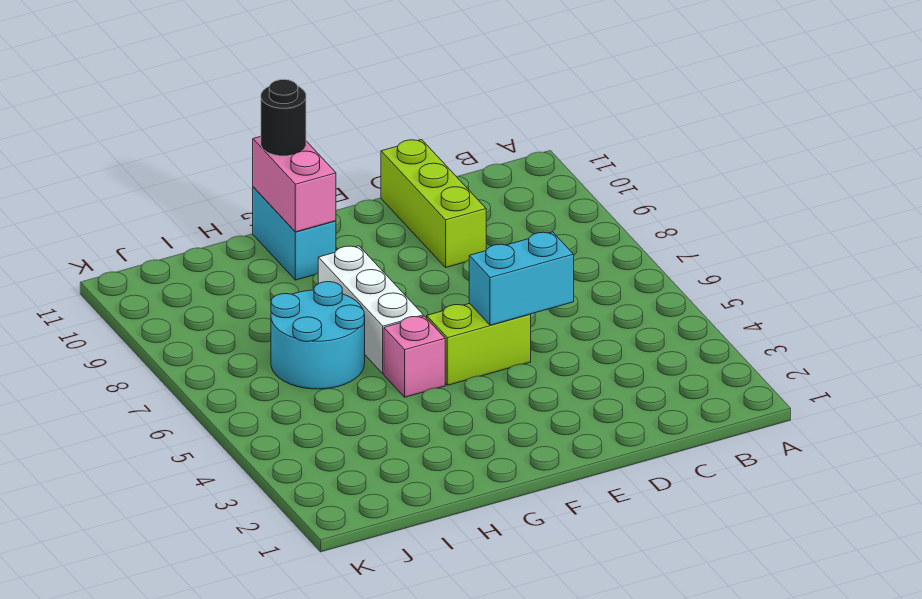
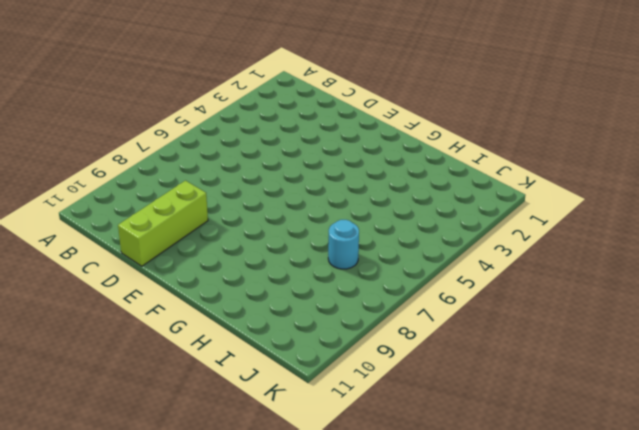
cyan 1x1 round brick [328,220,359,269] -> cyan 2x2 round brick [271,282,365,389]
none -> lime 1x2 brick [427,303,531,385]
none -> pink 1x1 brick [384,316,445,397]

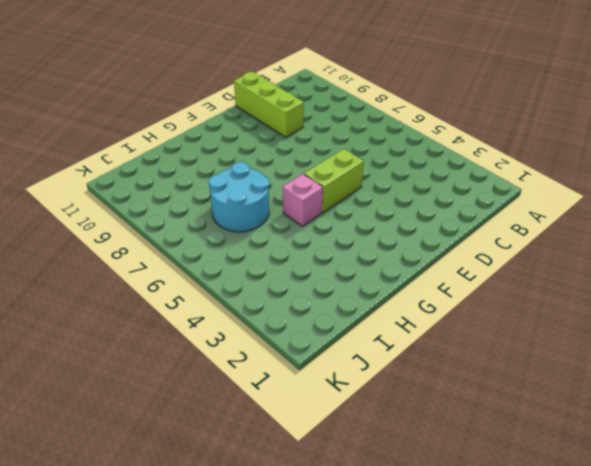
none -> white 1x3 brick [318,246,423,374]
none -> cyan 1x2 brick [253,187,336,280]

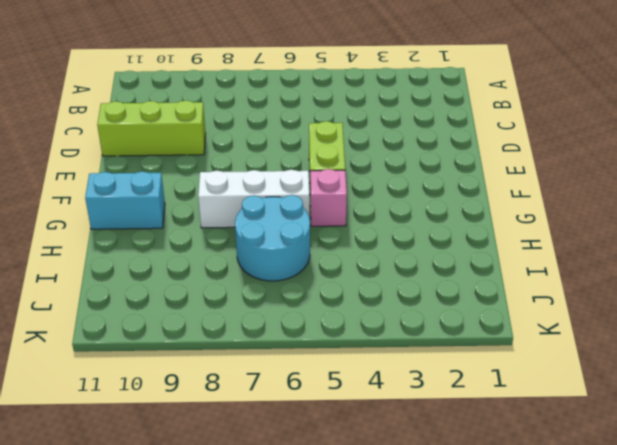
none -> cyan 1x2 brick [469,232,574,325]
none -> pink 1x2 brick [253,136,336,232]

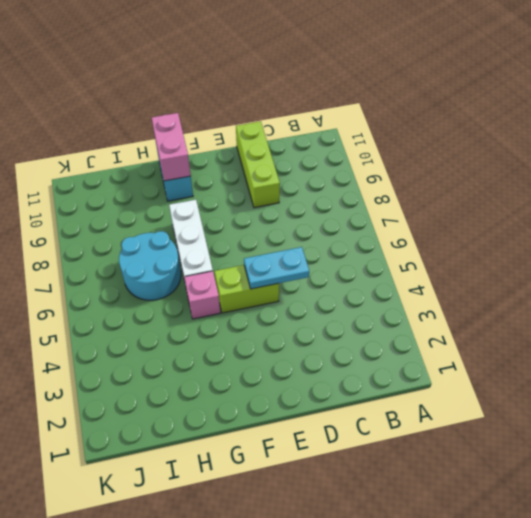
cyan 1x2 plate [244,247,309,289] -> cyan 1x2 brick [469,232,574,325]
none -> black 1x1 round brick [261,80,306,156]

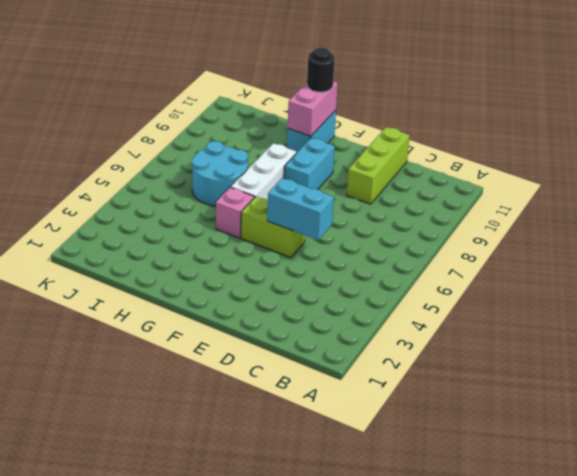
cyan 1x2 brick [284,138,335,190] -> none

